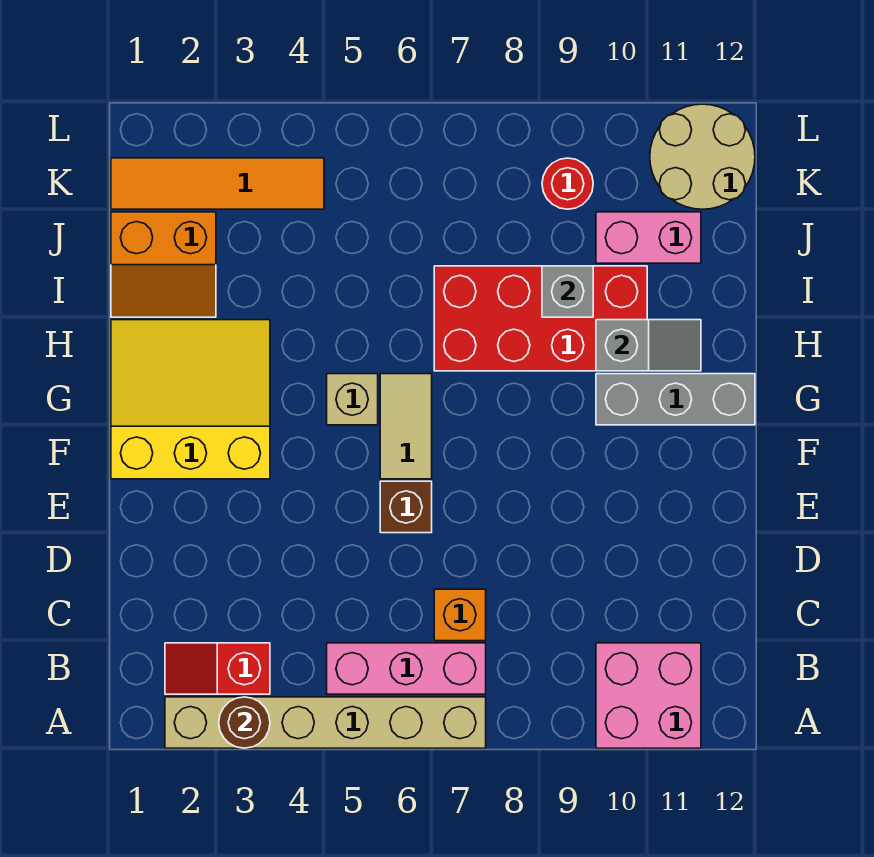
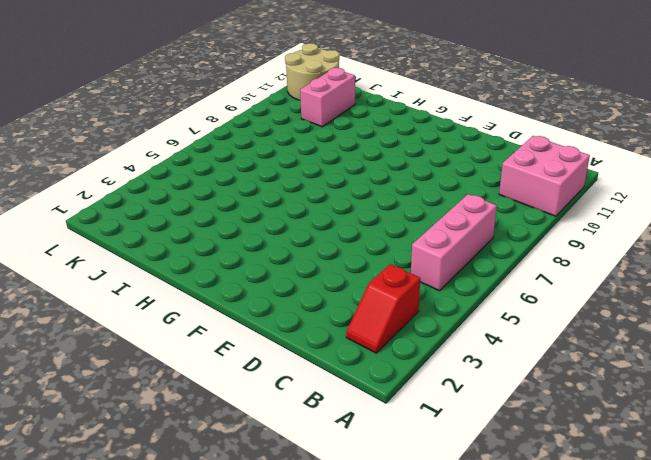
none -> tan 1x6 brick [165,697,486,748]
none -> orange 1x1 brick [434,589,486,641]
none -> brown 1x1 brick [380,481,432,533]

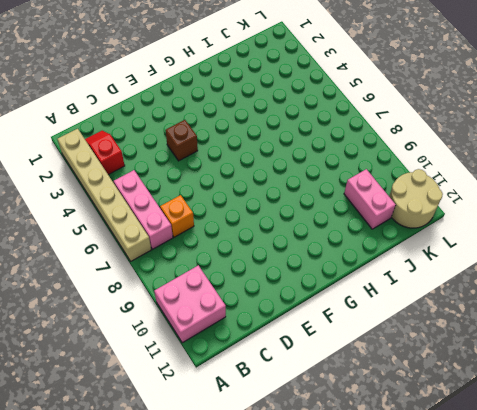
brown 1x1 brick [165,120,198,161] -> brown 1x1 brick moved to [380,481,432,533]
none -> yellow 3x3 slope [111,320,270,479]
none -> tan 1x2 tile [380,374,432,479]
none -> tan 1x1 brick [327,374,378,425]

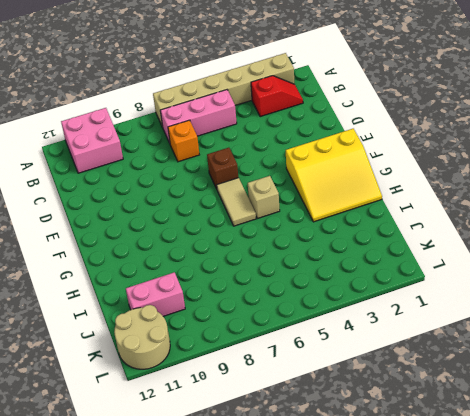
none -> grey 1x3 brick [596,374,755,425]
none -> red 2x4 brick [434,266,647,371]
none -> orange 2x2 slope [111,212,216,317]

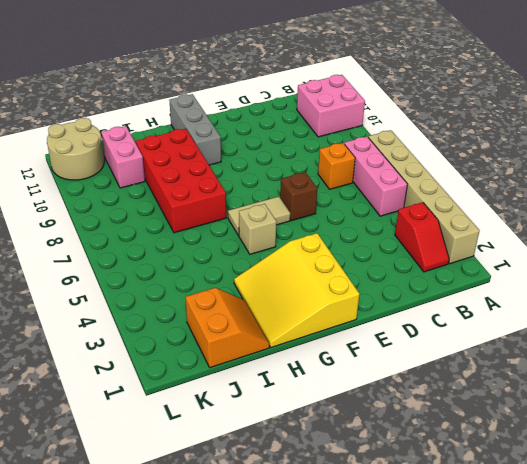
none -> orange 1x4 tile [111,158,324,209]
none -> red 1x1 round brick [542,158,593,209]
none -> brown 1x1 round brick [219,697,270,748]

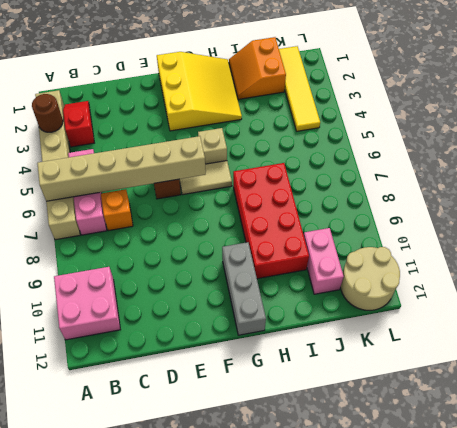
tan 1x6 brick [37,136,206,201] -> none
yellow 1x4 tile [279,46,320,131] -> orange 1x4 tile [111,158,324,209]
none -> red 1x1 round brick [542,158,593,209]
none -> grey 1x2 slope [596,320,701,371]
none -> grey 1x1 brick [542,266,593,317]

